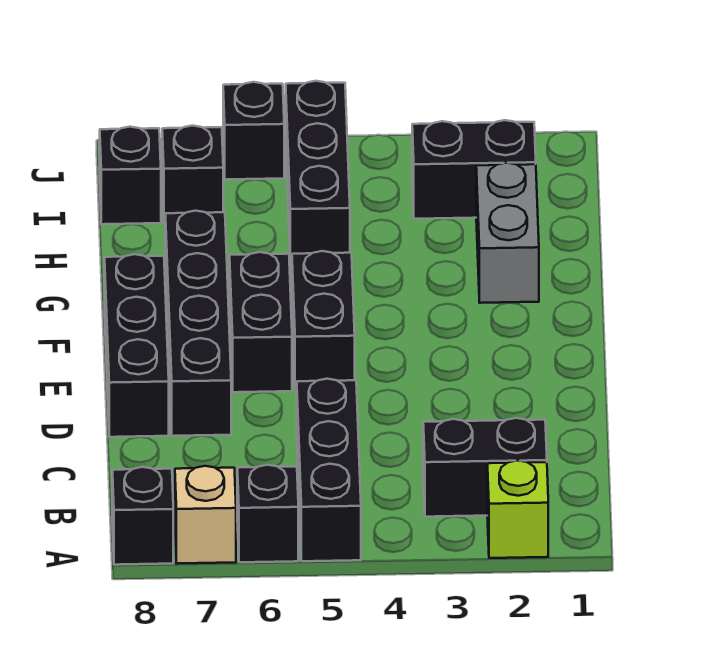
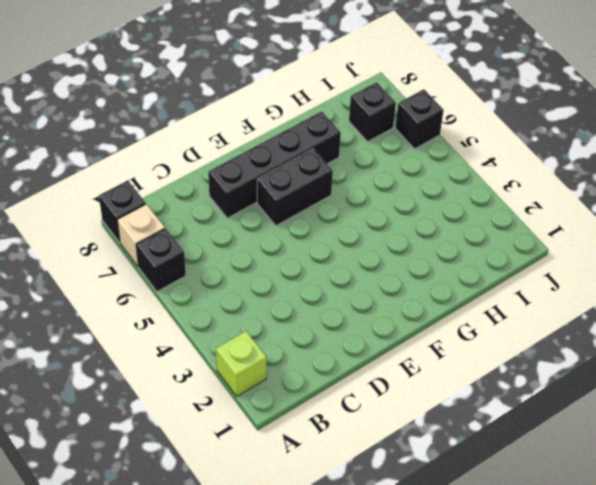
none -> black 1x3 brick [297,379,361,561]
none -> black 1x2 brick [423,418,547,517]
none -> black 1x3 brick [105,254,169,437]

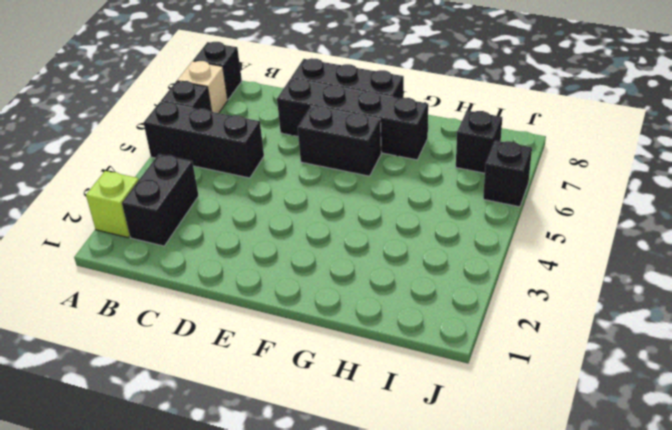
none -> black 1x2 brick [292,251,355,391]
none -> grey 1x2 brick [476,163,539,303]
none -> black 1x3 brick [286,81,350,264]

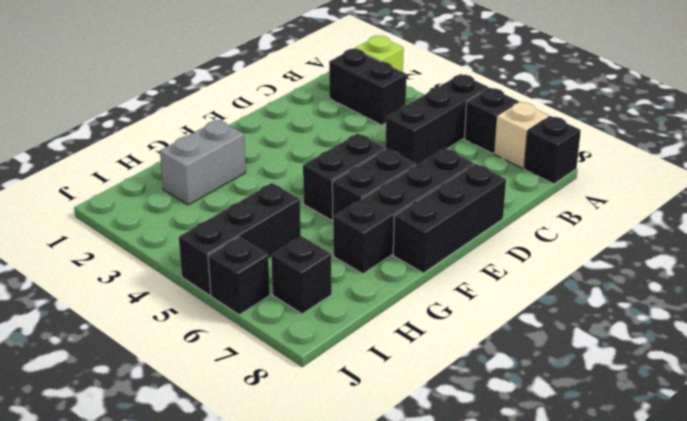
none -> black 1x2 brick [412,120,536,219]
none -> black 1x1 brick [100,127,161,224]

